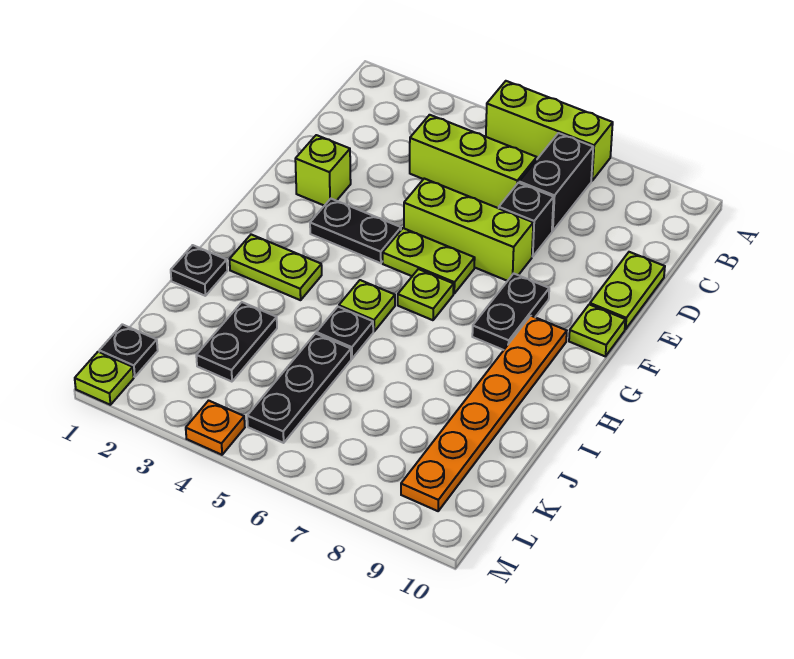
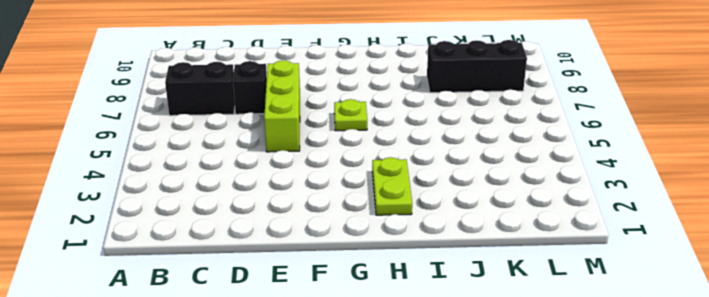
black 1x3 brick [427,40,527,93] -> none
none -> lime 1x3 brick [486,81,613,181]
none -> lime 1x3 brick [410,115,537,208]
none -> lime 1x2 plate [590,252,665,329]

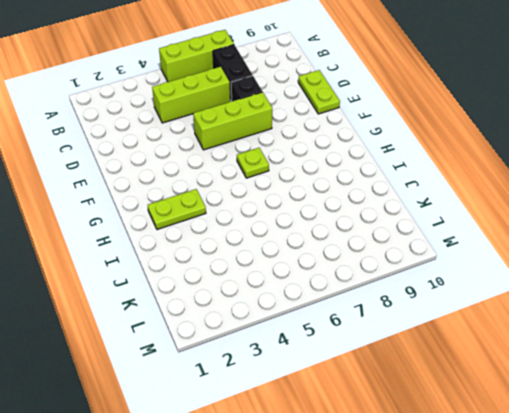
none -> lime 1x1 brick [295,135,351,206]
none -> black 1x2 plate [310,199,401,263]
none -> lime 1x2 plate [383,228,475,294]

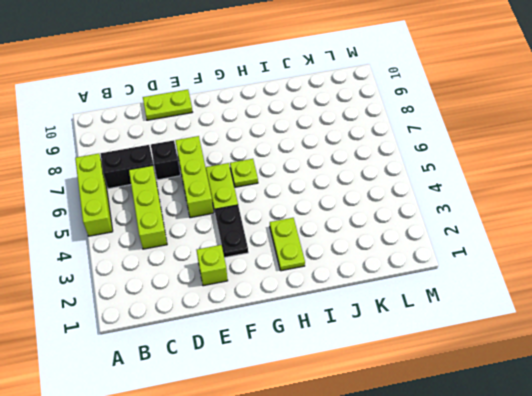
none -> black 1x2 plate [472,274,549,350]
none -> lime 1x1 plate [569,304,625,357]
none -> orange 1x6 plate [401,316,567,511]

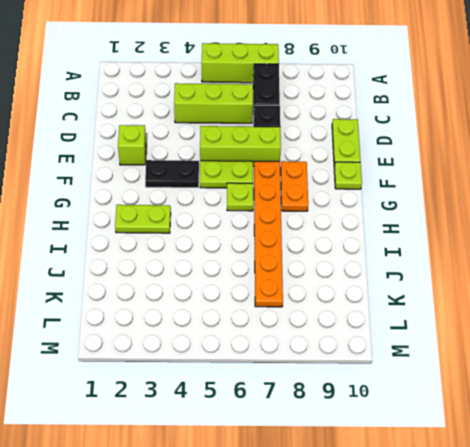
orange 1x6 plate [254,161,283,307] -> orange 1x6 plate moved to [401,316,567,511]
orange 1x2 plate [281,161,308,211] -> black 1x2 plate [472,274,549,350]
none -> lime 1x1 plate [339,280,395,331]
none -> black 1x1 plate [171,245,227,296]
none -> black 1x1 plate [316,307,373,359]

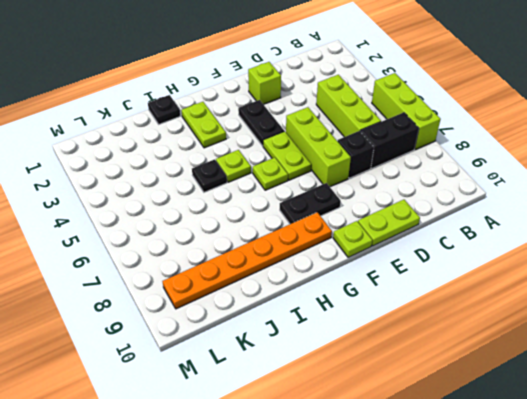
none -> black 1x2 plate [196,302,277,382]
none -> black 1x3 plate [247,334,351,443]
none -> black 1x1 plate [99,324,158,377]

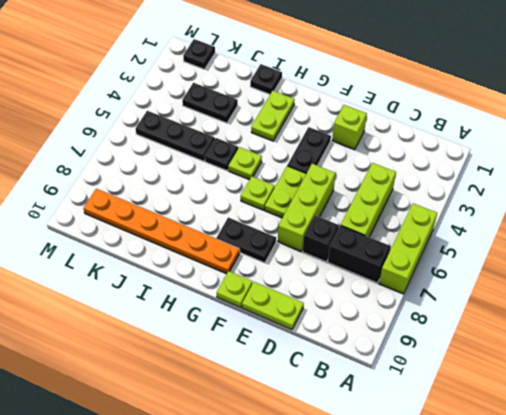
none -> lime 1x1 plate [75,352,134,405]
none -> orange 1x1 plate [186,401,245,455]

